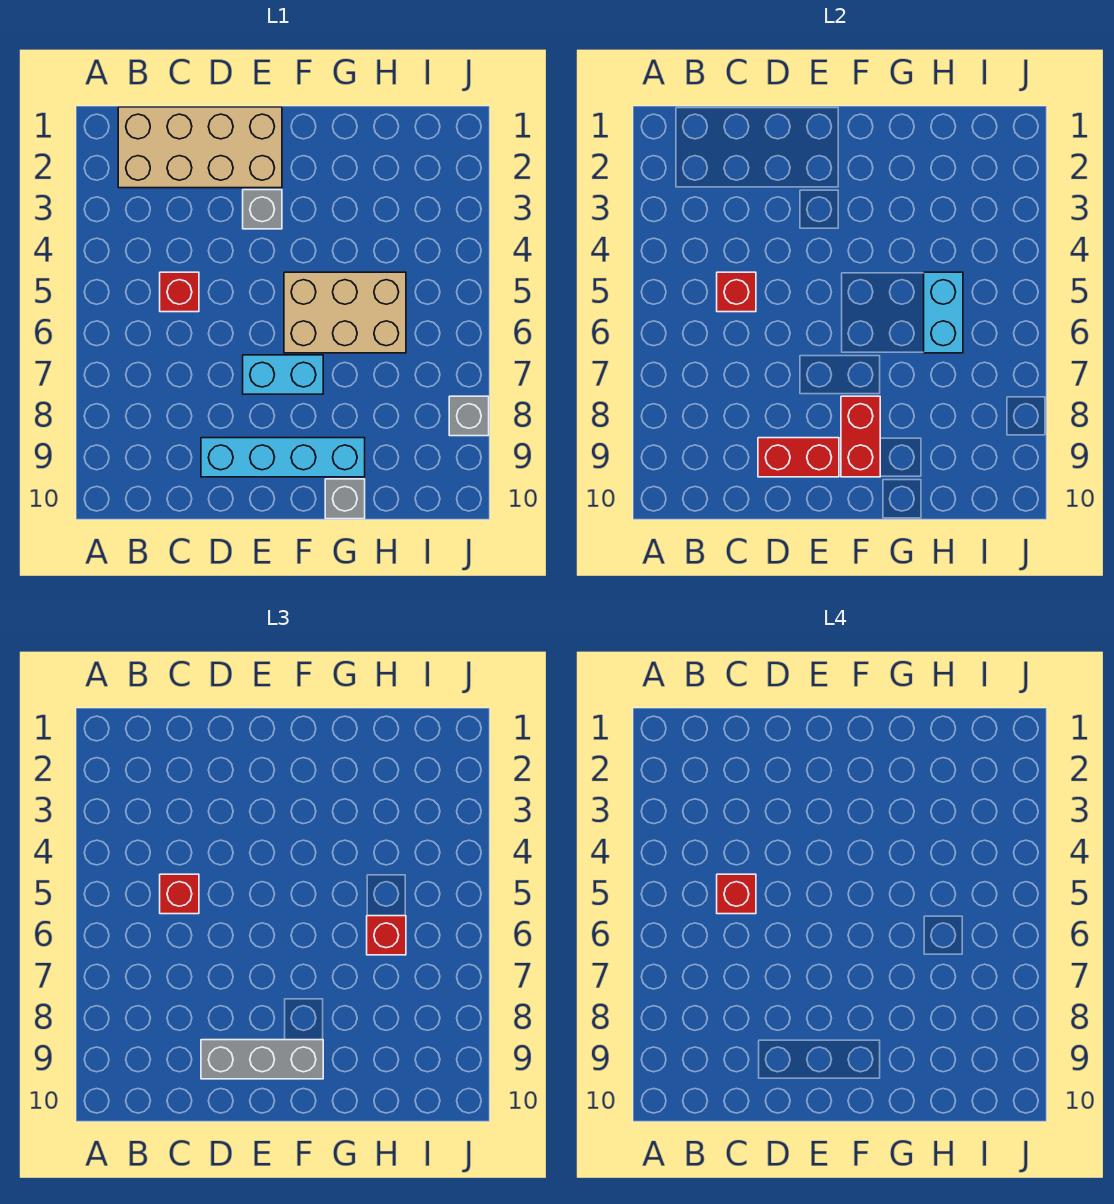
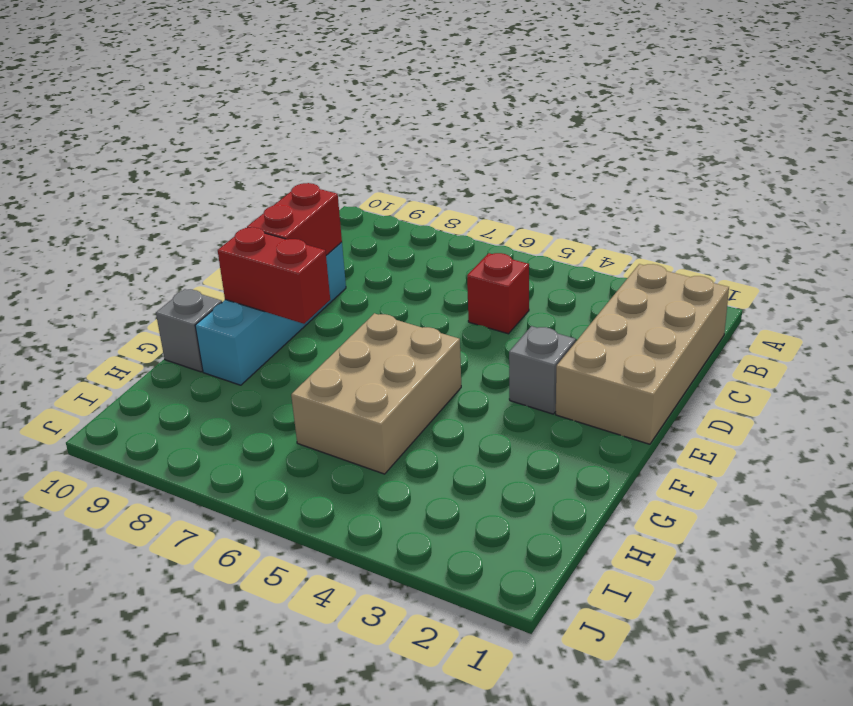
none -> cyan 1x2 brick [243,355,323,394]
none -> grey 1x1 brick [449,396,489,436]
none -> red 1x1 brick [717,272,756,312]

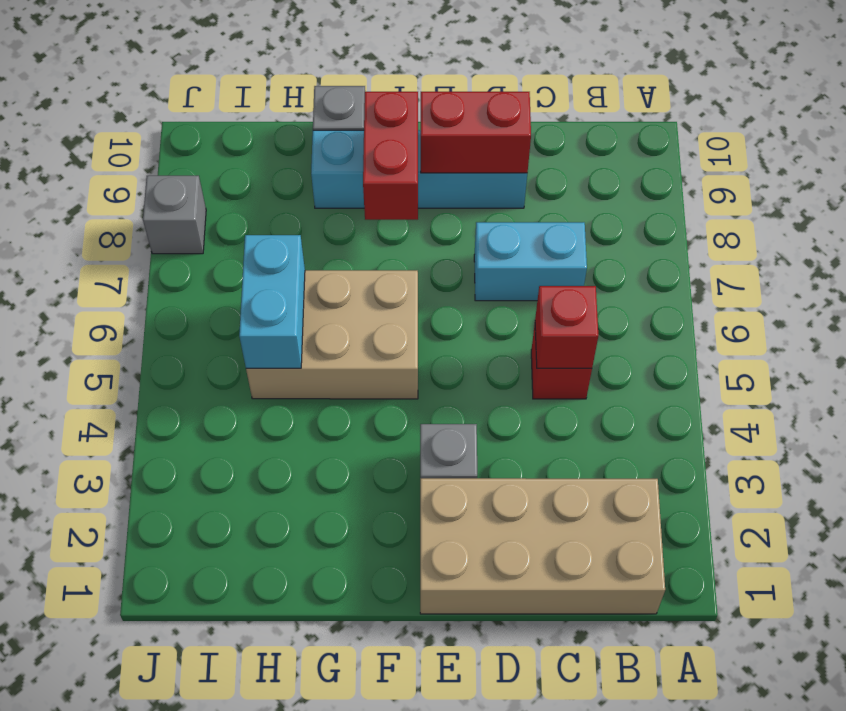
cyan 1x2 brick [474,222,587,301] -> cyan 1x2 brick moved to [243,355,323,394]
none -> red 1x1 brick [160,874,199,914]
none -> grey 1x3 brick [201,1040,323,1079]
none -> red 1x1 brick [367,916,406,955]

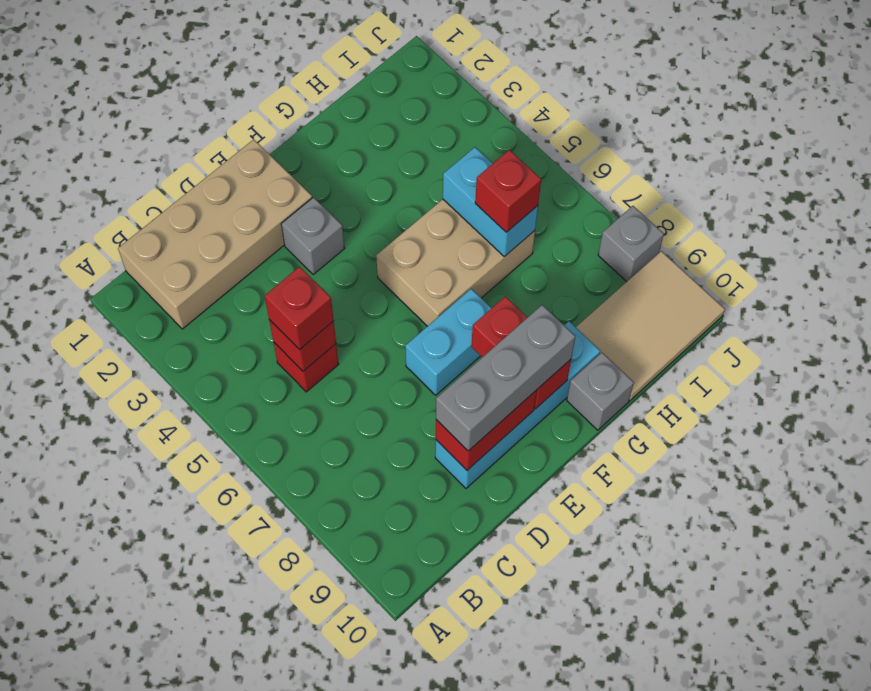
tan 2x3 tile [576,251,725,401] -> none
none -> red 1x1 brick [717,874,756,914]

